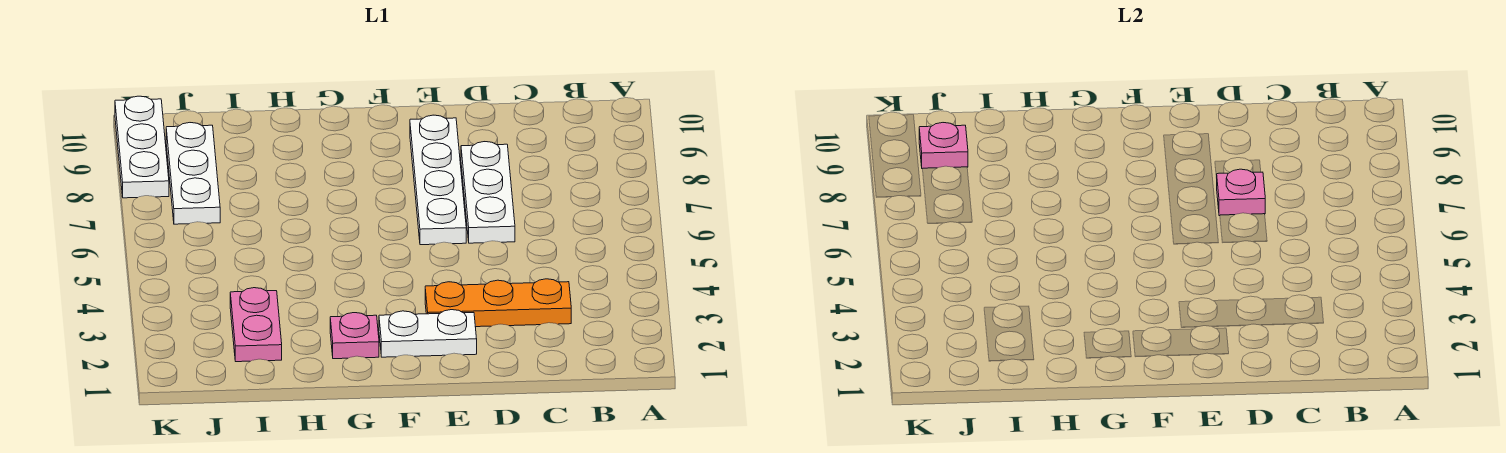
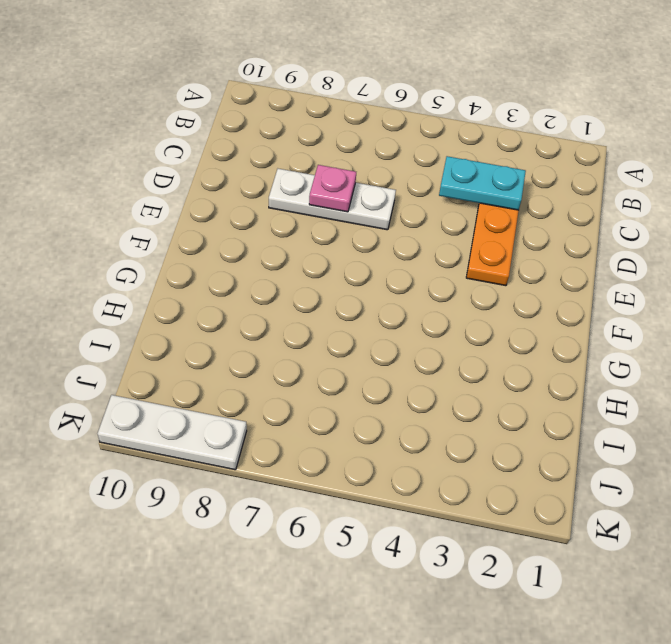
cyan 1x2 plate [439,156,526,210] -> none
none -> white 1x2 plate [379,310,477,357]
none -> white 1x4 plate [410,115,466,245]

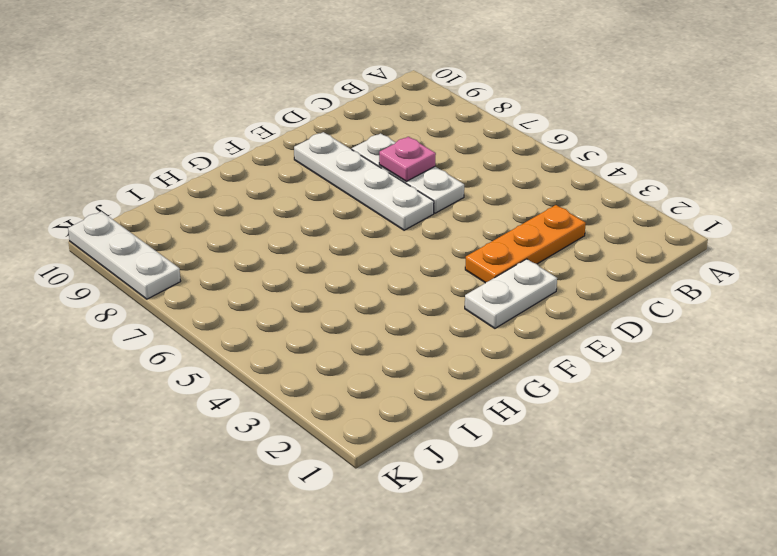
none -> pink 1x1 plate [330,313,379,359]
none -> pink 1x2 plate [230,288,282,362]

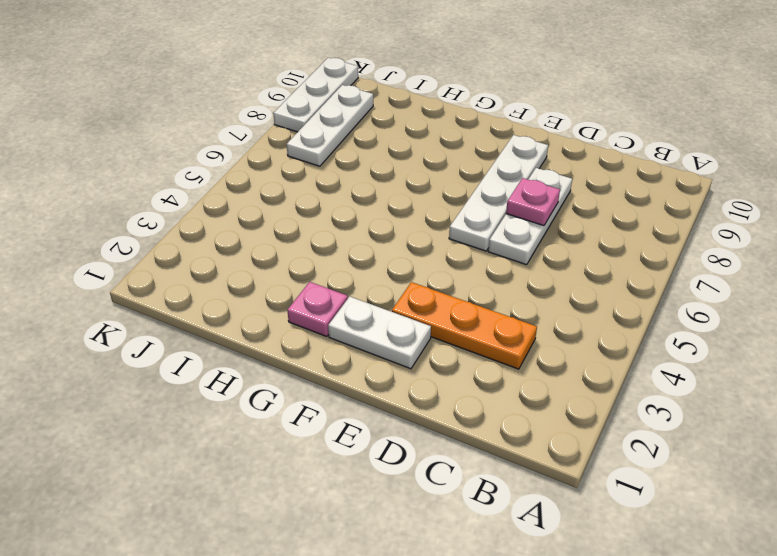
none -> pink 1x2 plate [230,288,282,362]
none -> pink 1x1 plate [919,123,968,169]

